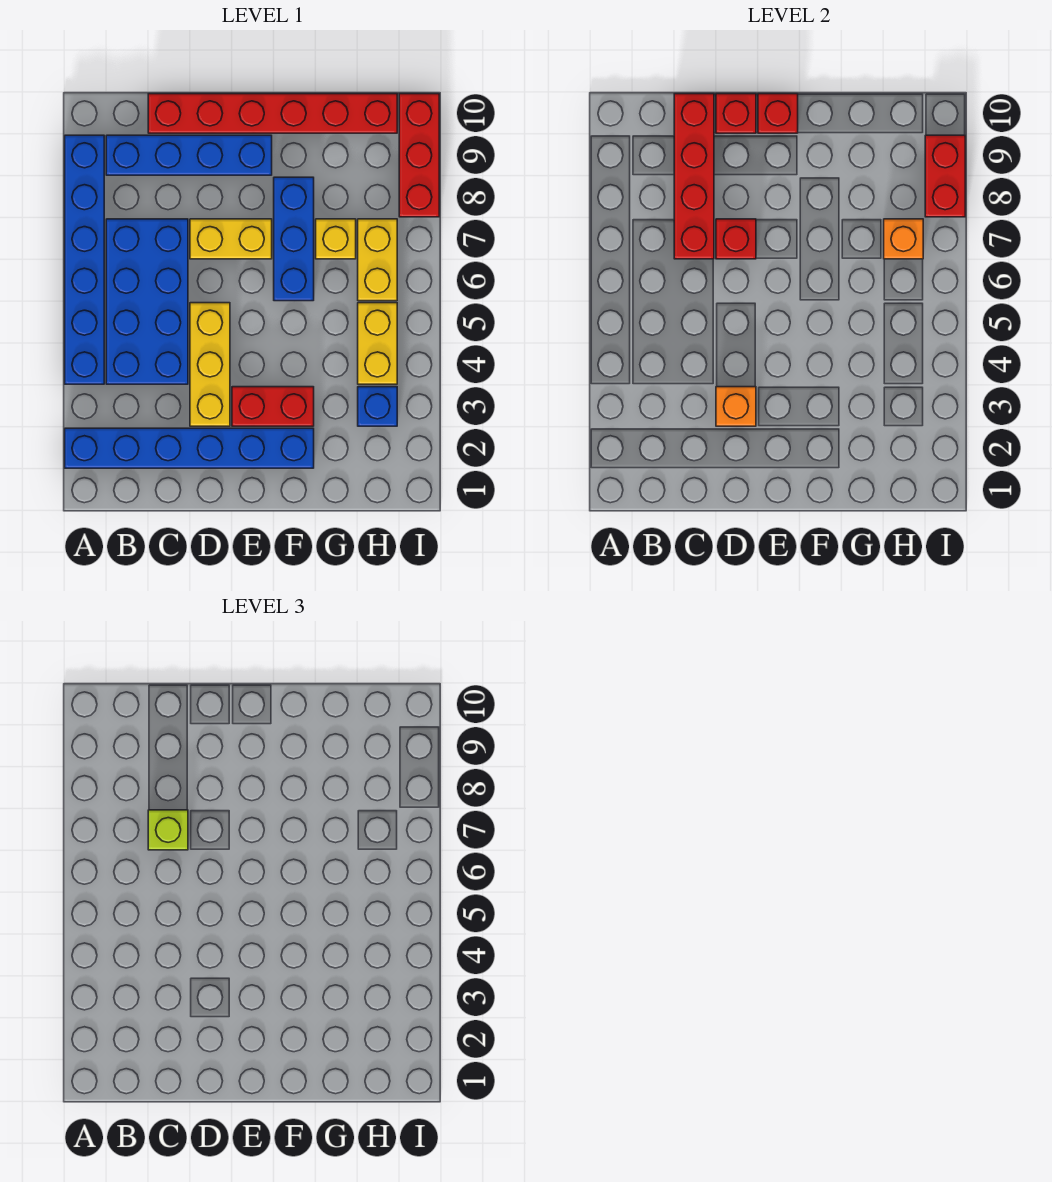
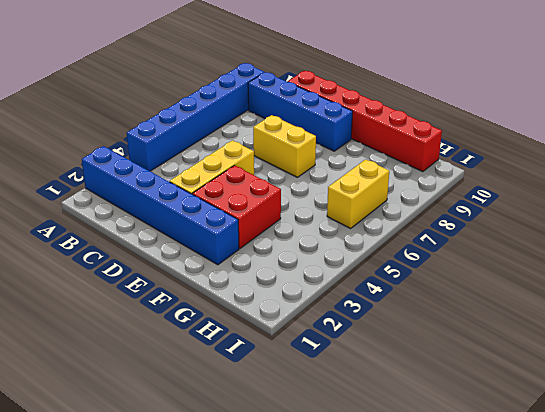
red 2x2 brick [192,165,281,249] -> red 1x2 brick [232,387,314,426]
none -> blue 2x4 brick [106,219,188,384]
none -> blue 1x3 brick [274,177,314,301]
none -> yellow 1x1 brick [316,219,356,259]

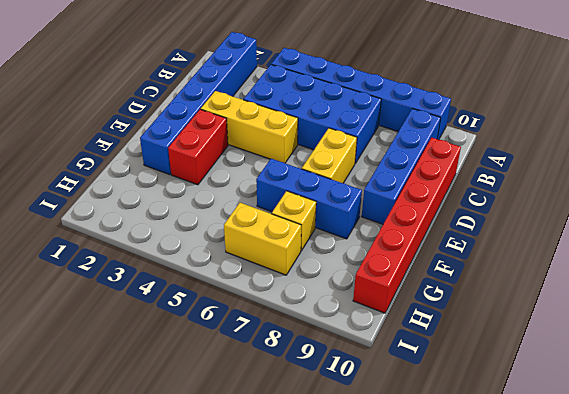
none -> blue 1x1 brick [358,387,397,426]
none -> yellow 1x2 brick [358,303,397,384]
none -> red 1x3 brick [399,94,439,217]

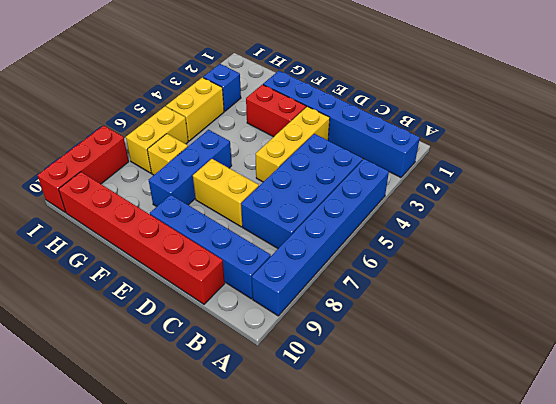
none -> red 1x4 brick [674,94,714,259]
none -> orange 1x1 brick [716,387,756,426]
none -> red 1x1 brick [716,219,756,259]

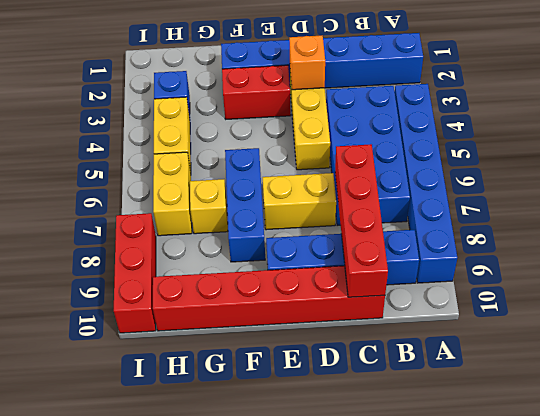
none -> red 1x1 brick [716,219,756,259]
none -> red 1x1 brick [716,94,756,133]
none -> red 1x1 brick [758,94,798,133]

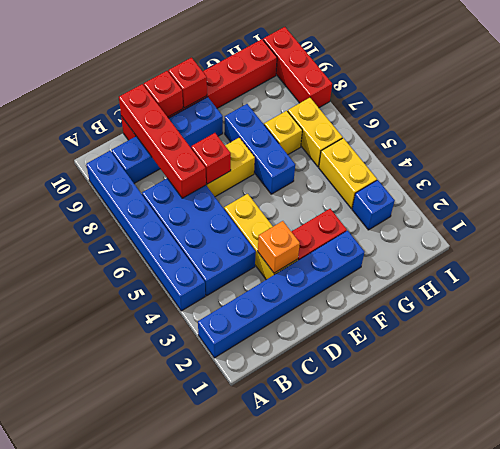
none -> orange 1x1 brick [884,219,923,259]
none -> red 1x2 brick [925,135,965,217]
none -> lime 1x1 brick [148,810,188,850]

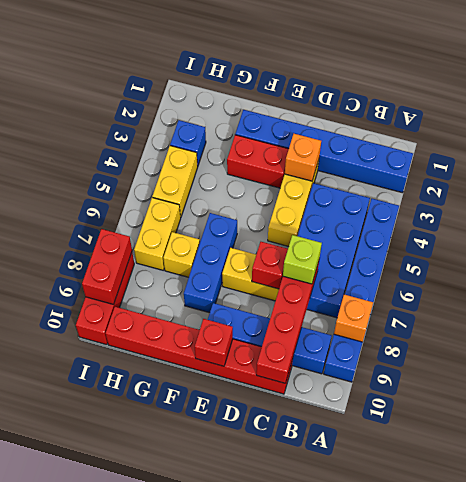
orange 1x1 brick [334,294,373,342] -> orange 1x1 brick moved to [884,219,923,259]
none -> red 1x1 brick [716,94,756,133]

